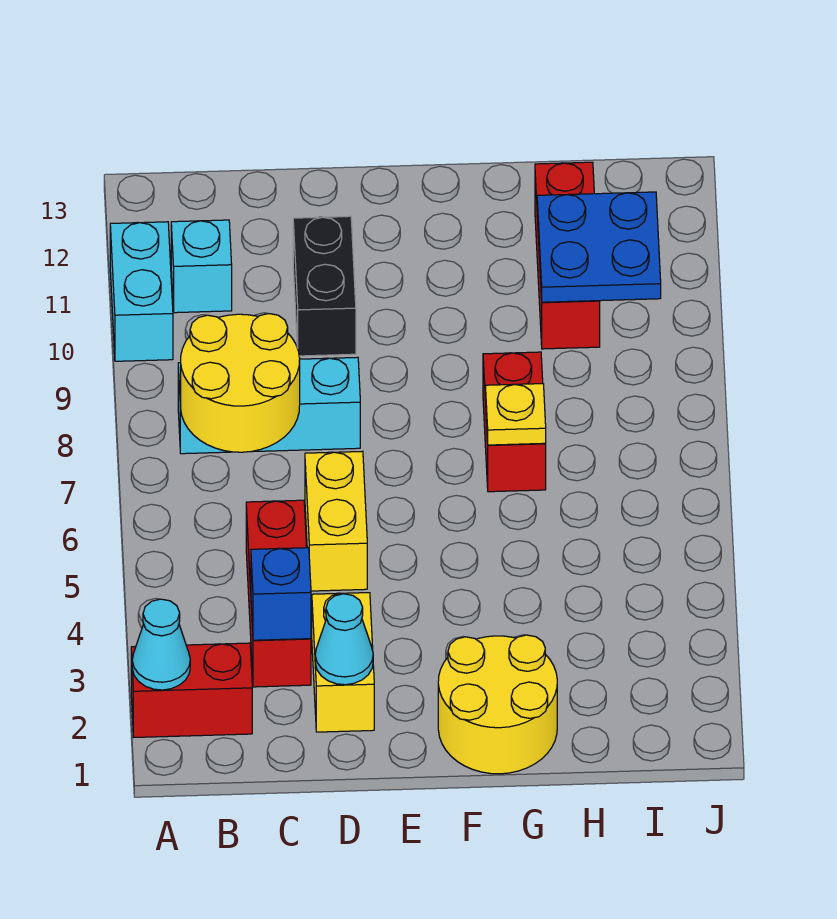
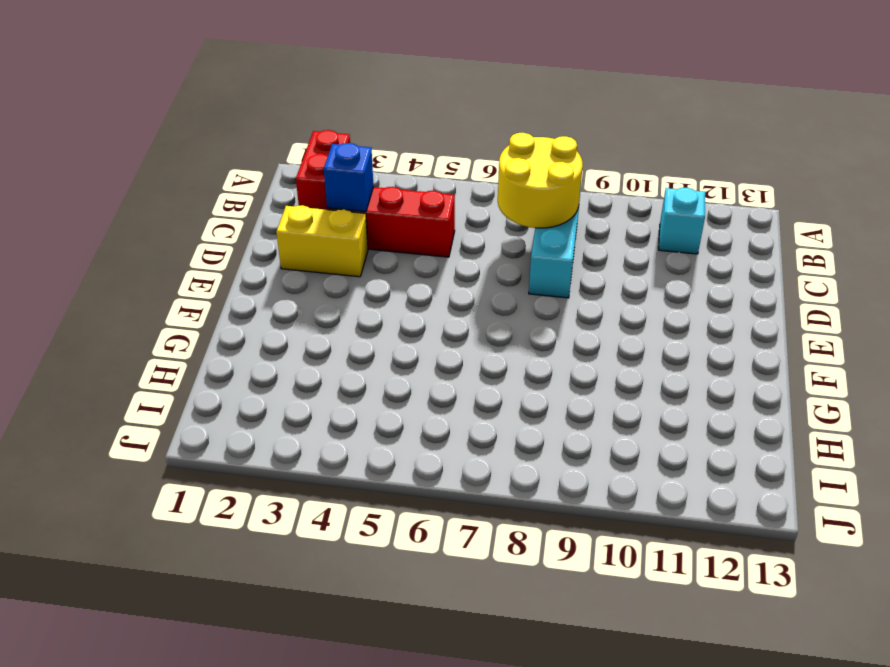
none -> cyan 1x2 brick [110,222,173,361]
none -> yellow 1x2 brick [305,451,367,591]
none -> black 1x2 brick [293,216,356,356]

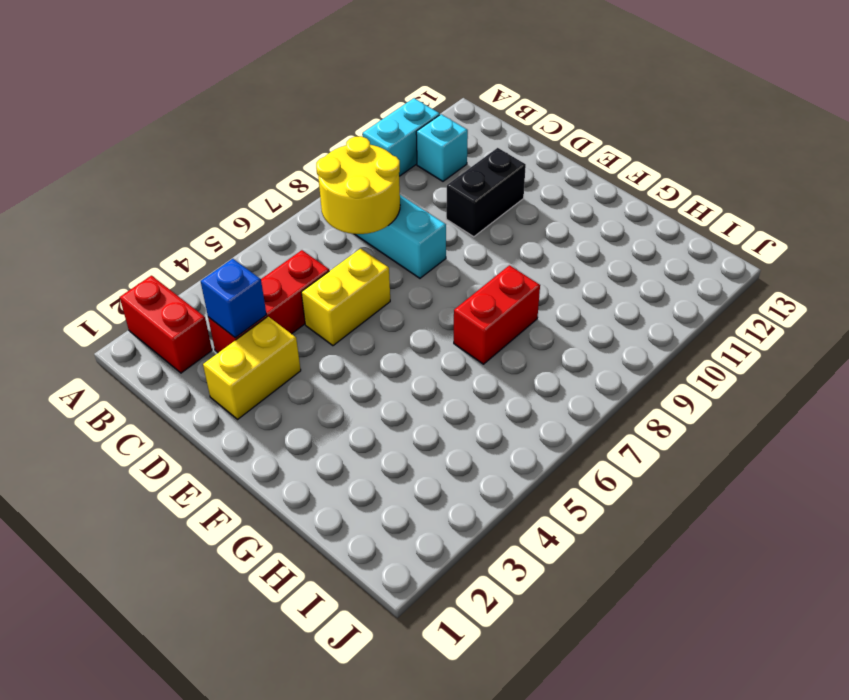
none -> yellow 2x2 round brick [438,635,557,774]
none -> red 1x3 brick [535,162,600,349]
none -> cyan 1x1 cone [132,599,190,690]

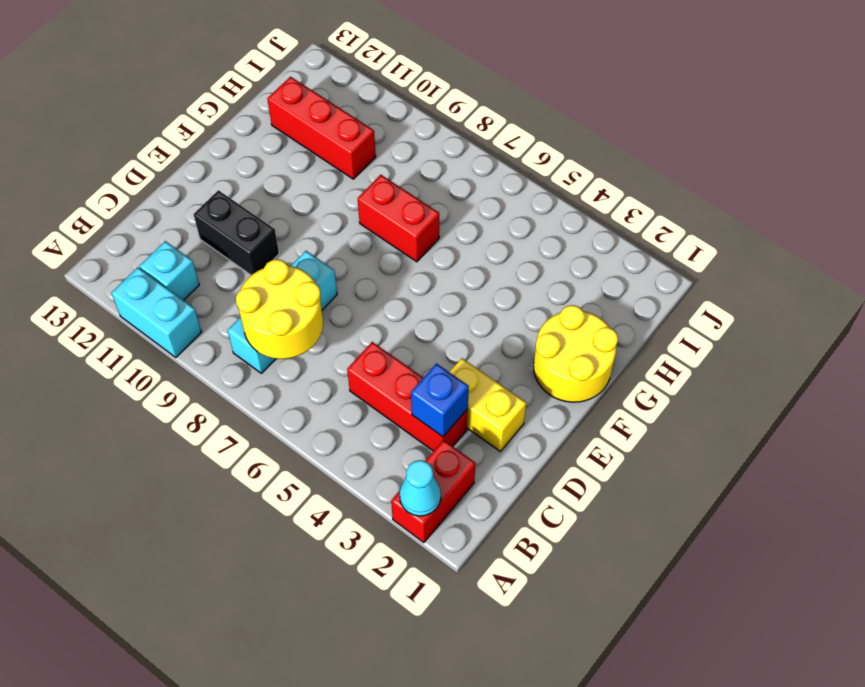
none -> yellow 1x2 brick [305,451,367,591]
none -> cyan 1x1 cone [315,594,373,685]
none -> yellow 1x1 plate [485,384,546,445]

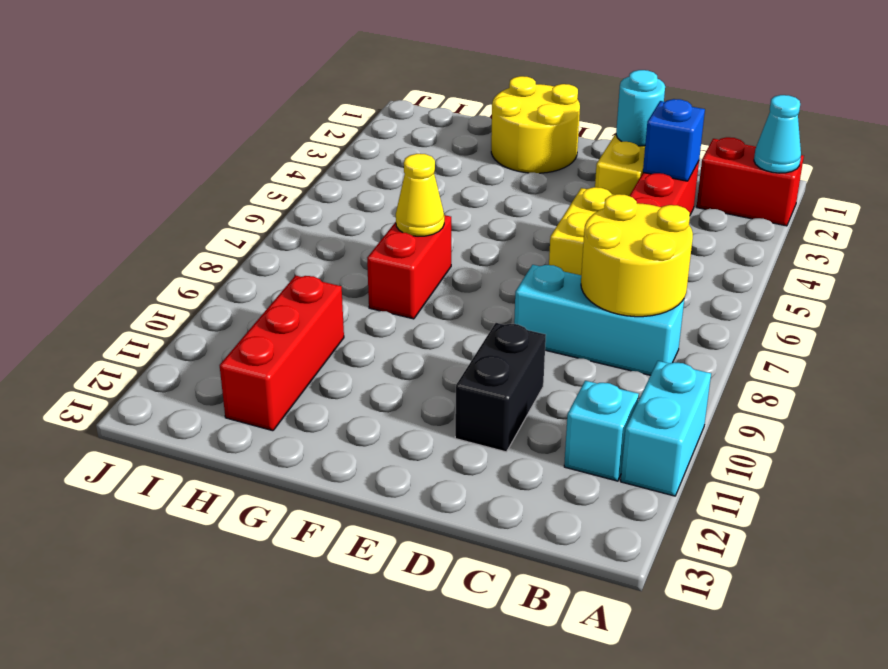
cyan 1x1 round brick [616,70,665,146] -> cyan 1x1 cone [315,594,373,685]
yellow 1x1 cone [396,154,444,236] -> yellow 1x1 plate [485,384,546,445]
none -> blue 2x2 plate [537,192,661,302]

